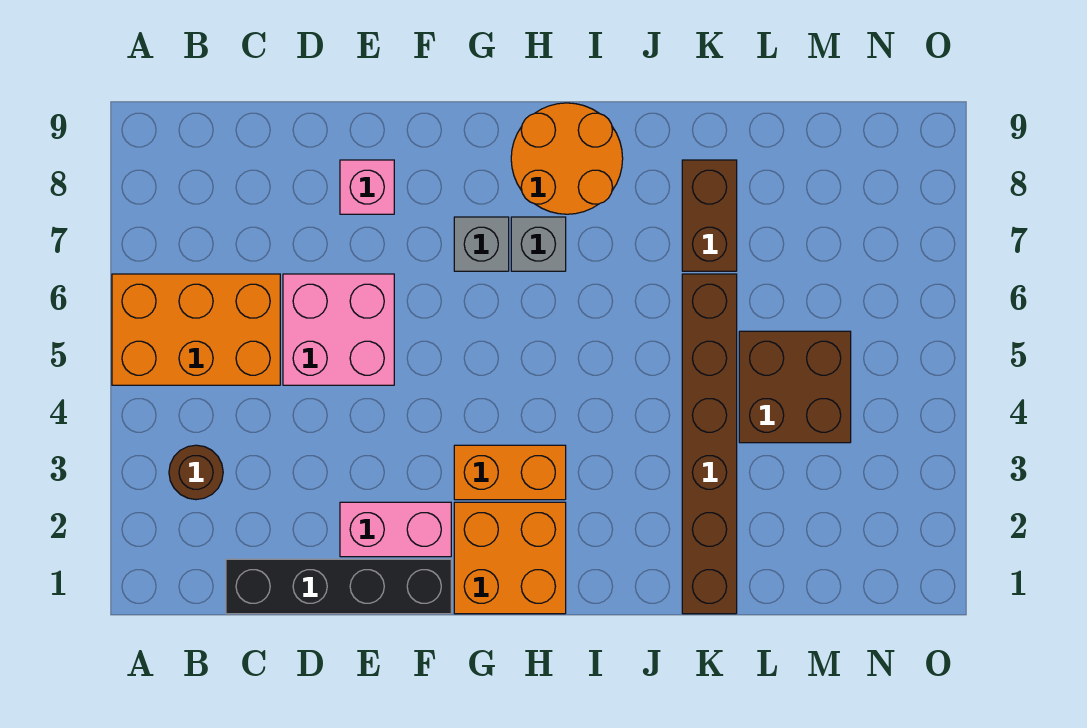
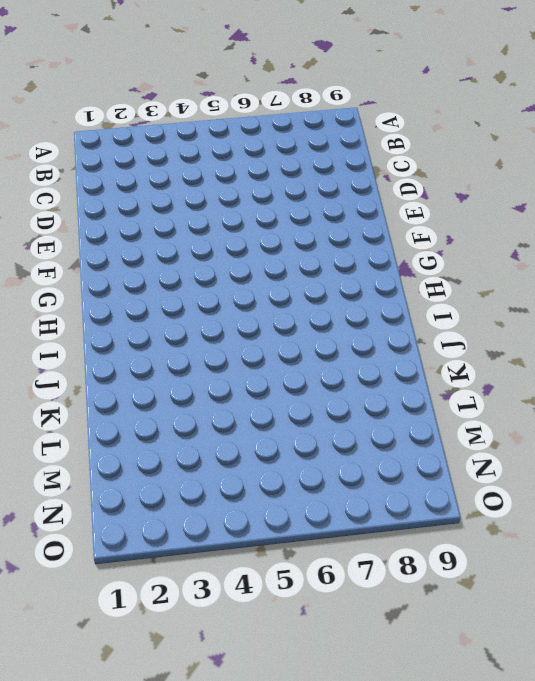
none -> orange 2x3 brick [112,274,280,385]
none -> brown 1x1 round brick [169,445,223,500]
none -> black 1x4 brick [226,559,451,614]

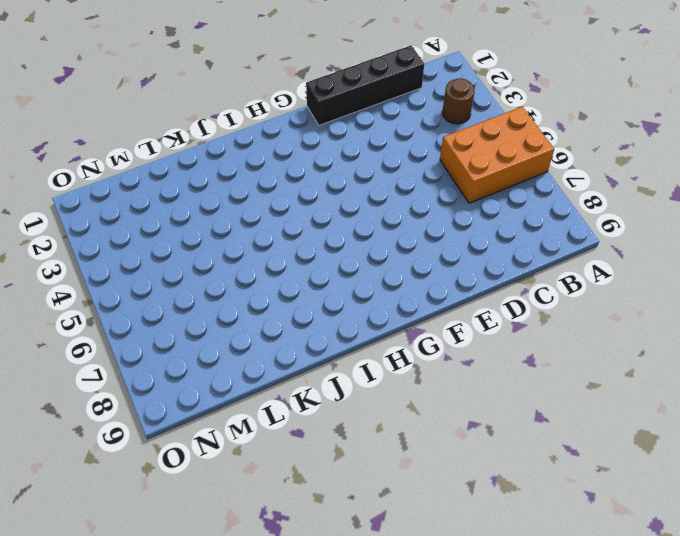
none -> pink 2x2 brick [283,274,394,385]
none -> pink 1x2 brick [340,502,451,557]
none -> pink 1x1 brick [340,160,394,214]

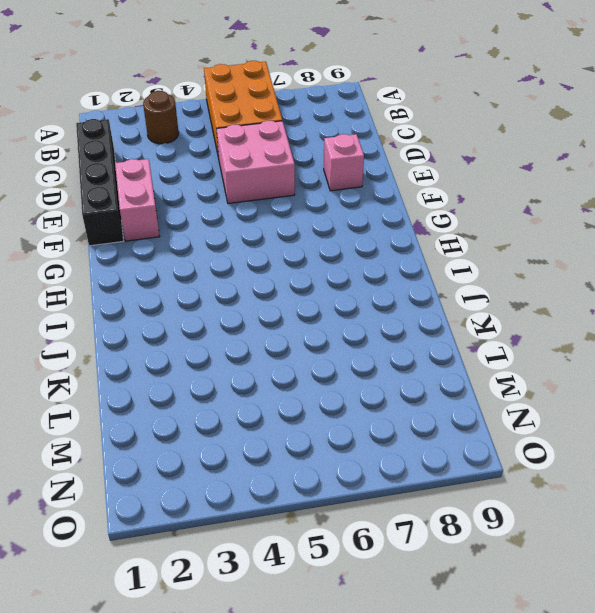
none -> orange 2x2 brick [454,502,566,614]
none -> orange 1x2 brick [454,445,566,500]
none -> grey 1x1 brick [454,217,509,271]

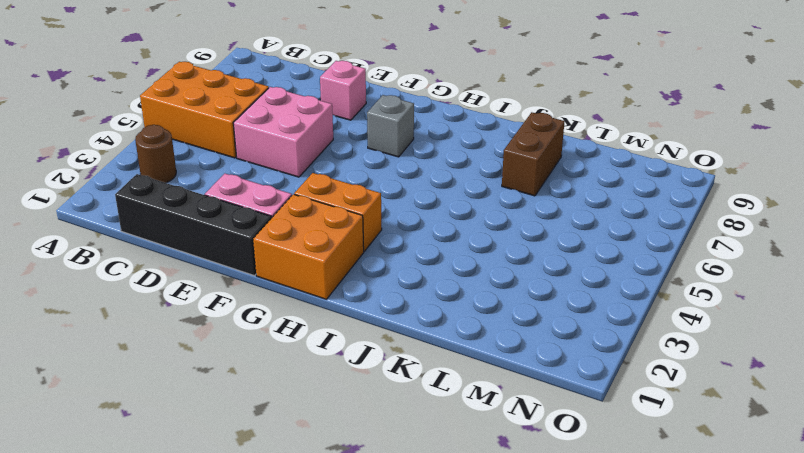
none -> grey 1x1 brick [511,217,566,271]
none -> orange 2x2 round brick [511,103,623,214]
none -> brown 1x6 brick [682,274,737,614]

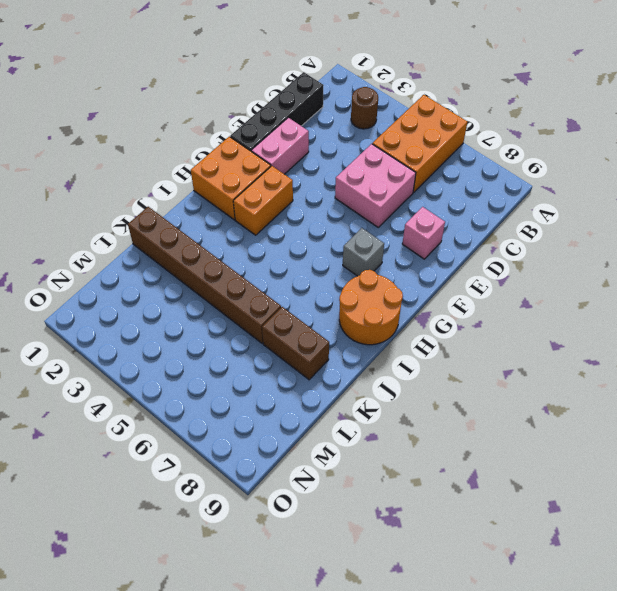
none -> grey 1x1 brick [511,217,566,271]
none -> brown 2x2 brick [739,331,851,443]

